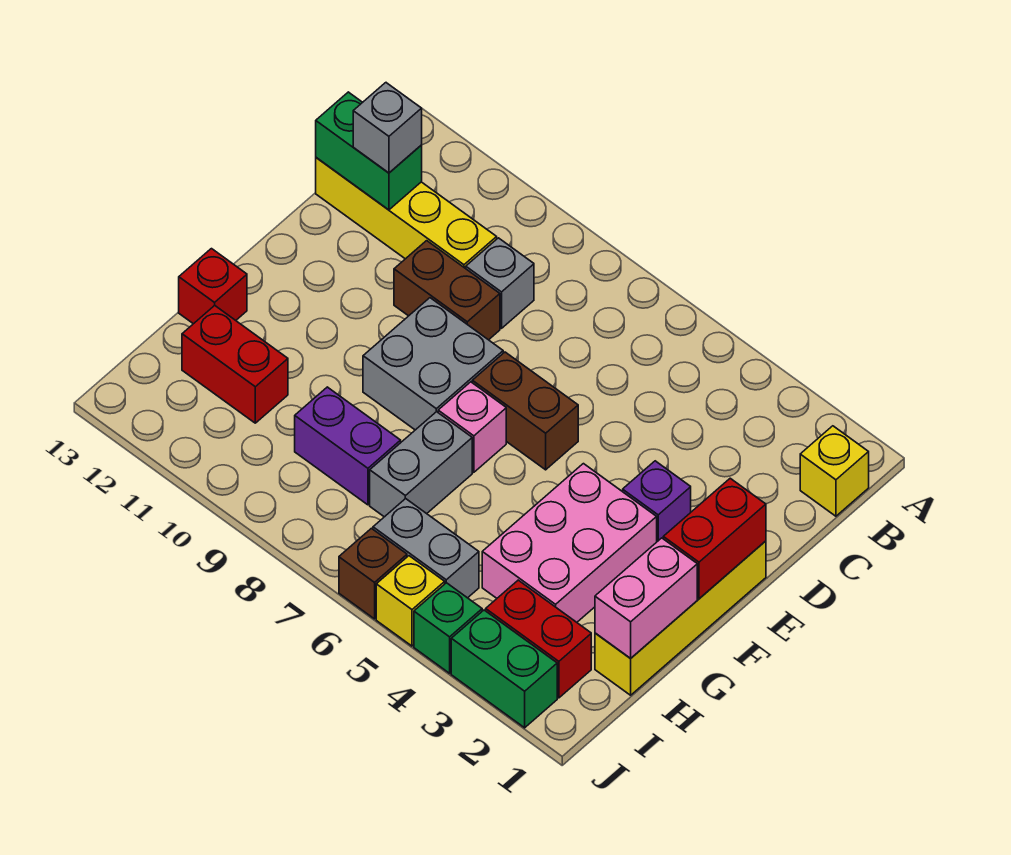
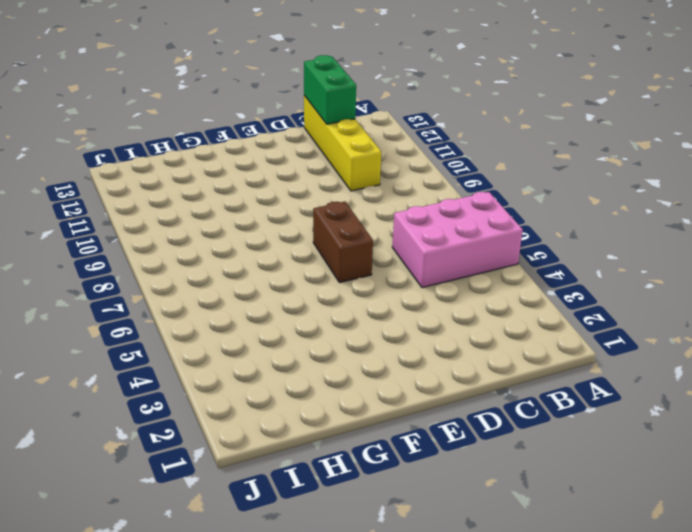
pink 2x3 brick [392,192,523,288] -> pink 2x3 brick moved to [482,464,657,622]
none -> yellow 1x1 brick [800,426,869,516]
none -> grey 1x1 brick [466,238,534,328]
none -> brown 1x2 brick [394,241,500,340]

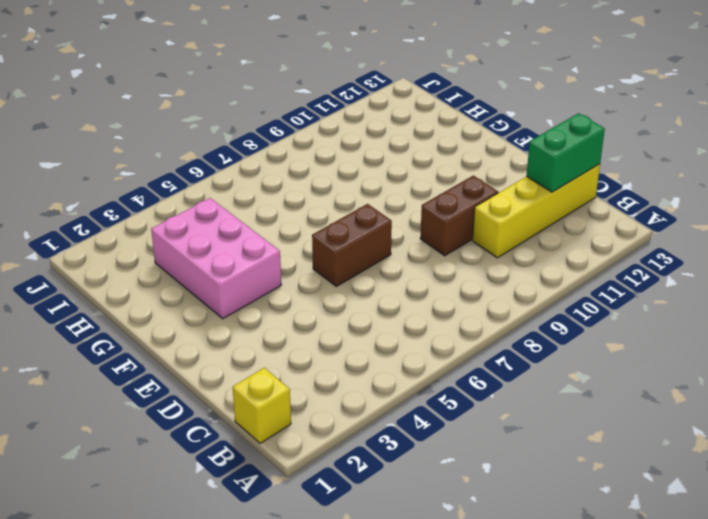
none -> grey 1x1 brick [466,238,534,328]
none -> yellow 1x4 brick [595,541,766,695]
none -> purple 1x1 brick [623,461,691,542]

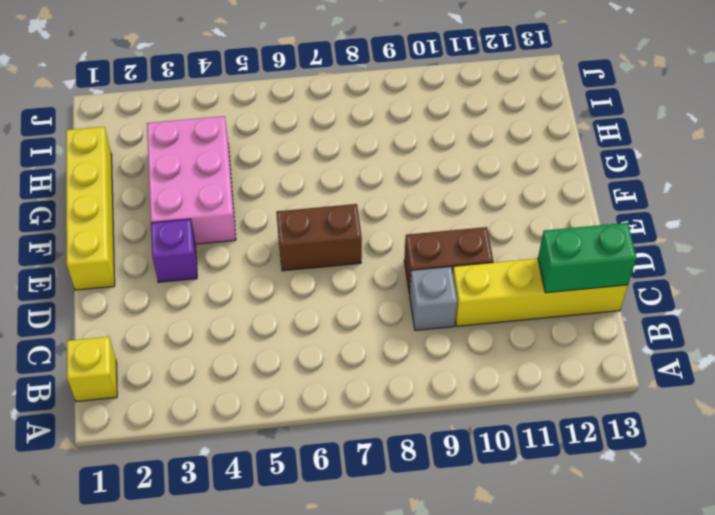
none -> grey 2x2 brick [363,298,503,430]
none -> pink 1x1 brick [438,382,506,472]
none -> grey 1x2 brick [370,412,472,517]

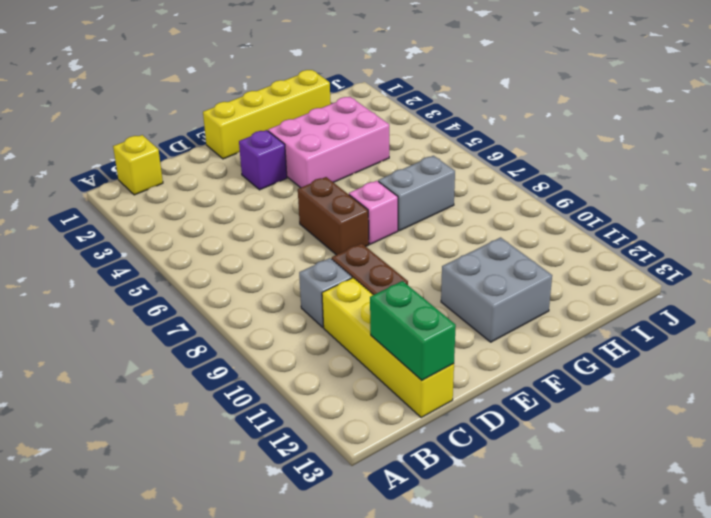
grey 2x2 brick [441,238,552,342] -> grey 2x2 brick moved to [363,298,503,430]
none -> red 1x1 brick [179,249,247,324]
none -> purple 1x2 brick [295,387,401,505]
none -> red 1x2 brick [182,306,288,423]

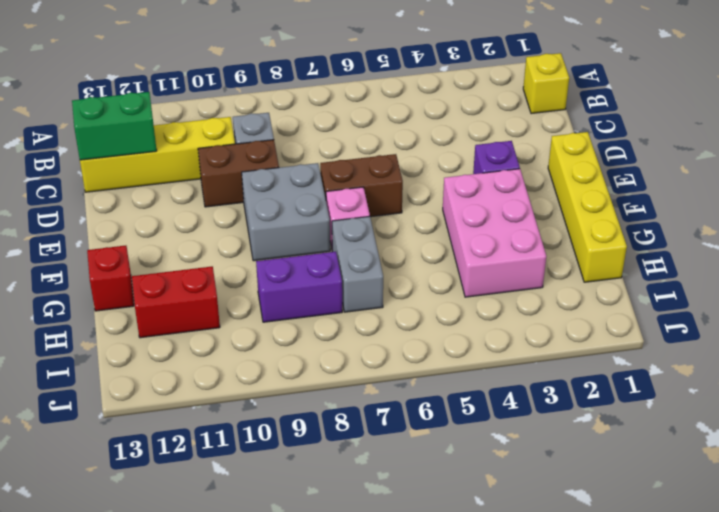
none -> red 1x2 brick [486,580,591,698]
none -> grey 1x2 brick [373,499,479,598]
none -> green 1x2 brick [451,610,557,728]

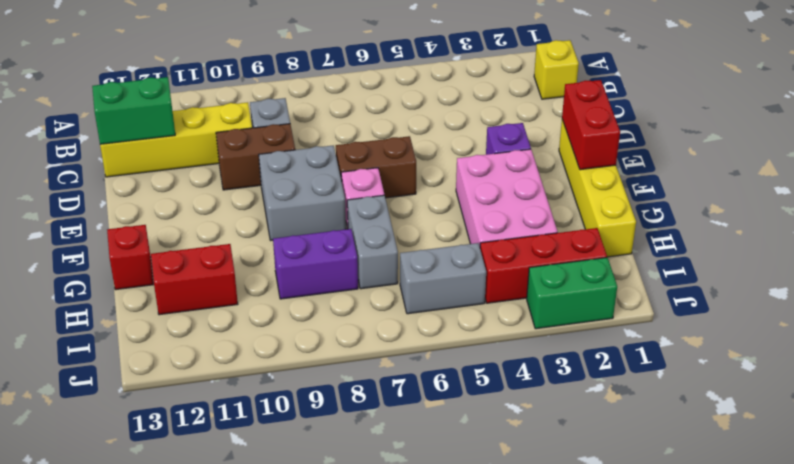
red 1x3 brick [480,228,607,303] -> red 1x2 brick [486,580,591,698]
none -> green 1x1 brick [414,583,482,673]
none -> yellow 1x1 brick [376,556,445,646]
none -> brown 1x1 brick [339,528,407,619]

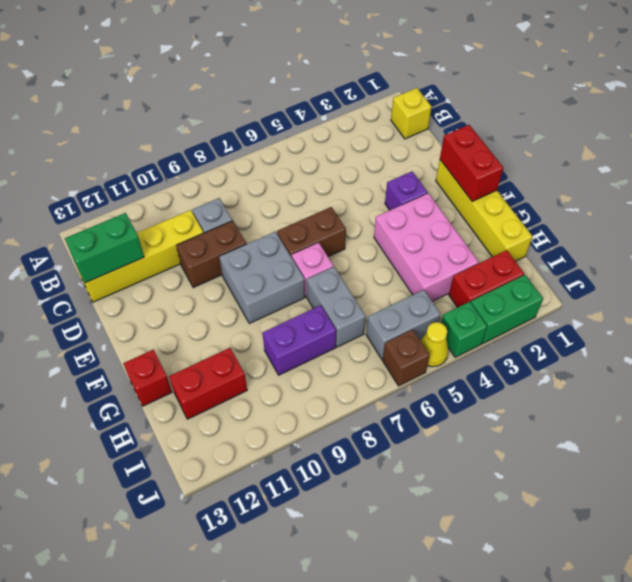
yellow 1x1 cone [420,322,449,367] -> yellow 1x1 brick [376,556,445,646]
none -> pink 1x2 brick [595,538,697,658]
none -> grey 1x1 brick [353,83,422,173]

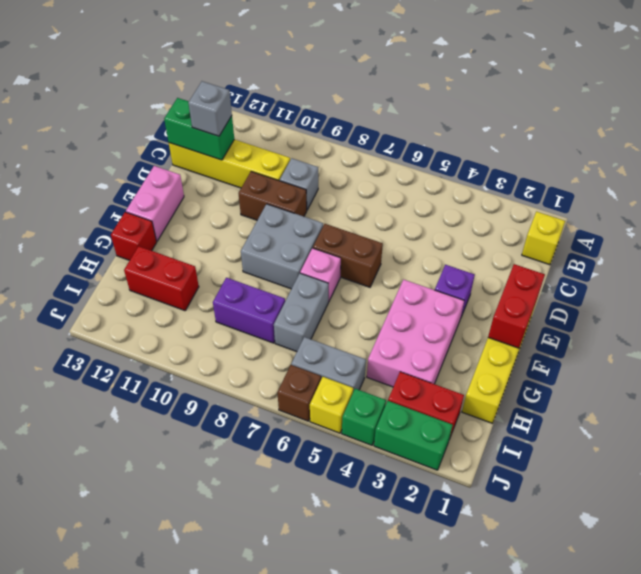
pink 1x2 brick [126,166,184,241] -> pink 1x2 brick moved to [595,538,697,658]

